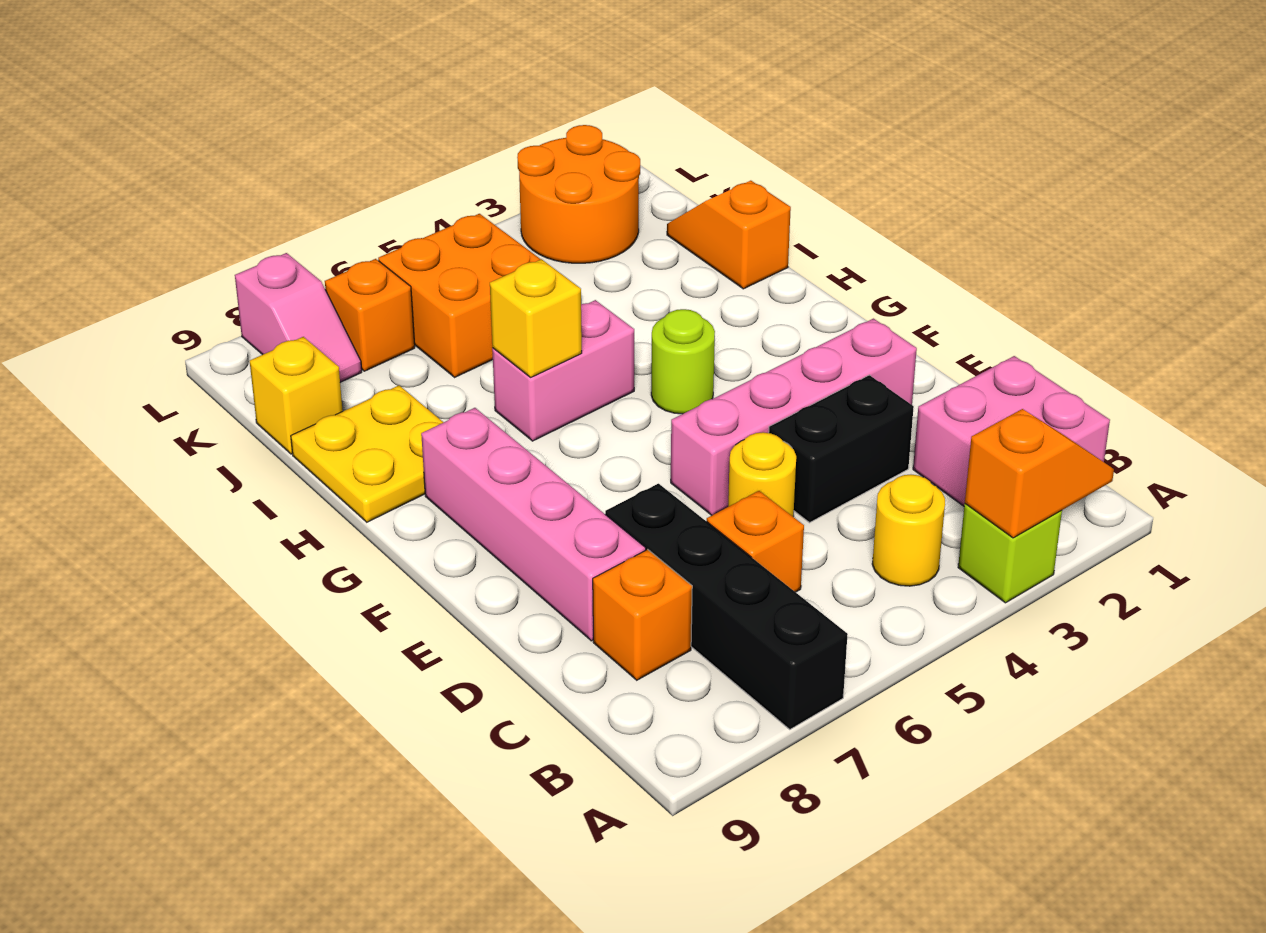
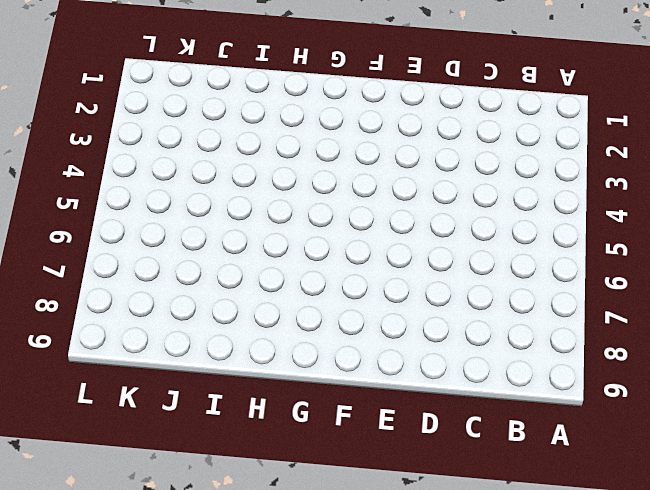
none -> lime 1x1 brick [958,504,1062,603]
none -> black 1x4 brick [605,484,848,729]
none -> pink 2x2 brick [913,356,1110,506]

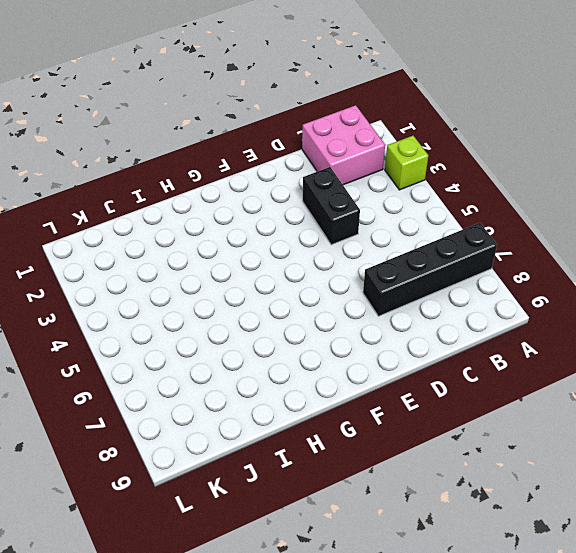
none -> yellow 1x1 round brick [872,475,945,586]
none -> orange 1x1 brick [707,491,804,592]
none -> orange 1x1 brick [593,549,692,680]

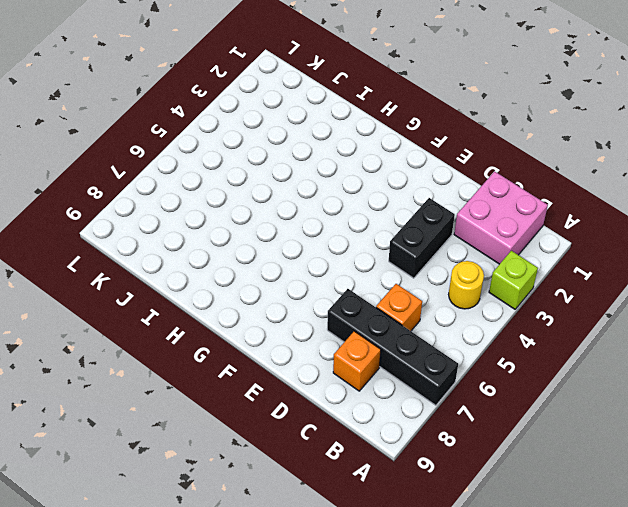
none -> yellow 1x1 round brick [728,432,796,516]
none -> pink 1x4 brick [421,408,646,641]
none -> pink 1x4 brick [671,319,917,515]

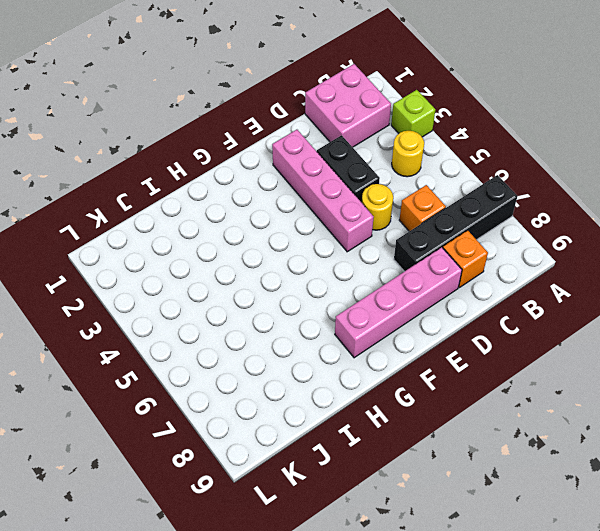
none -> lime 1x1 round brick [651,309,715,414]
none -> pink 1x2 brick [492,300,634,441]
none -> yellow 2x2 plate [291,385,443,522]

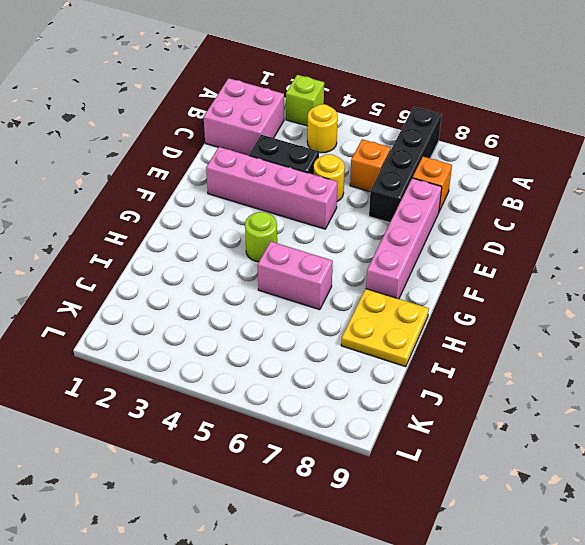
none -> orange 1x2 slope [667,181,791,289]
none -> orange 2x2 brick [378,214,541,377]
none -> yellow 1x1 brick [250,337,343,454]

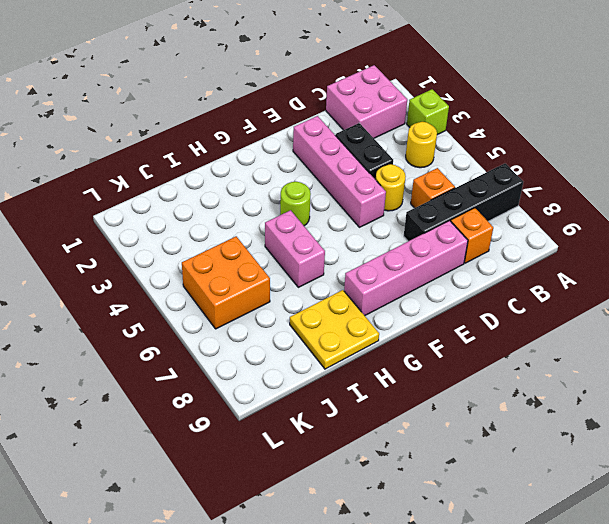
none -> orange 1x2 slope [667,181,791,289]
none -> yellow 1x1 brick [250,337,343,454]
none -> orange 2x2 round brick [517,125,640,263]

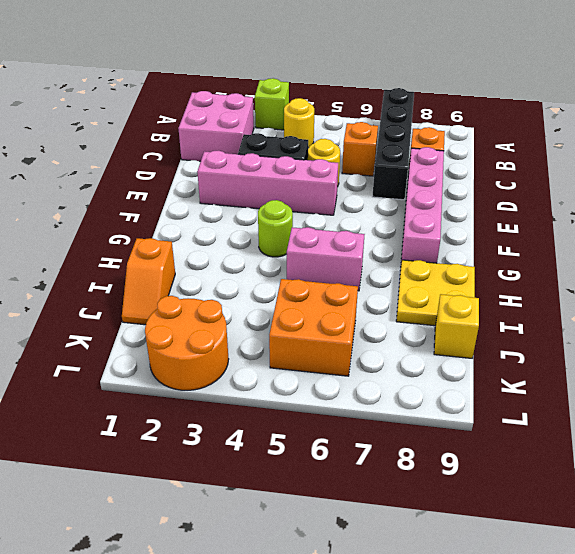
none -> orange 1x1 brick [325,259,415,371]
none -> pink 1x2 slope [235,253,362,383]
none -> orange 1x2 slope [965,409,1114,538]

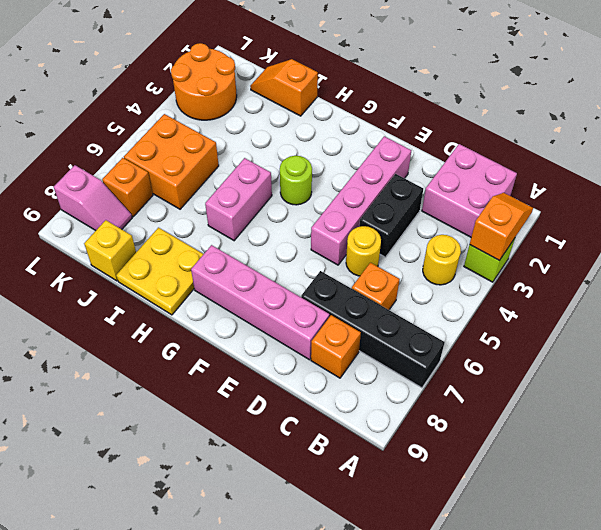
none -> yellow 1x1 brick [490,259,582,377]

